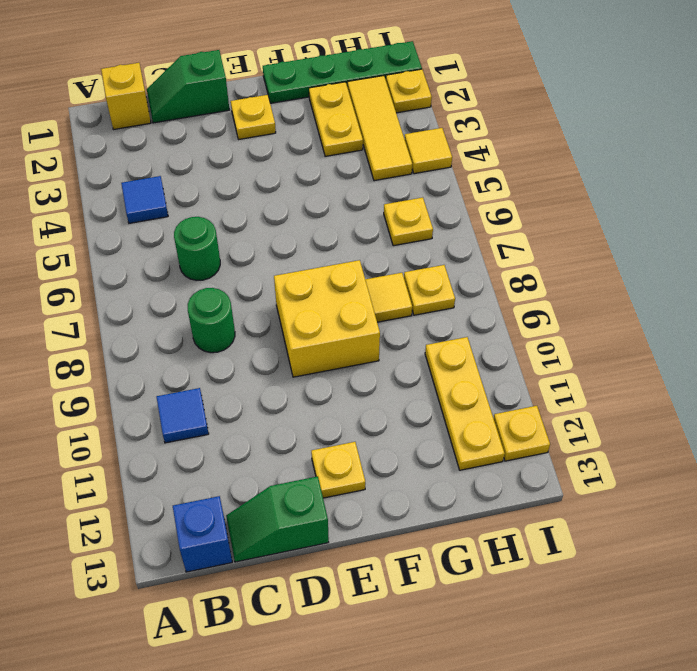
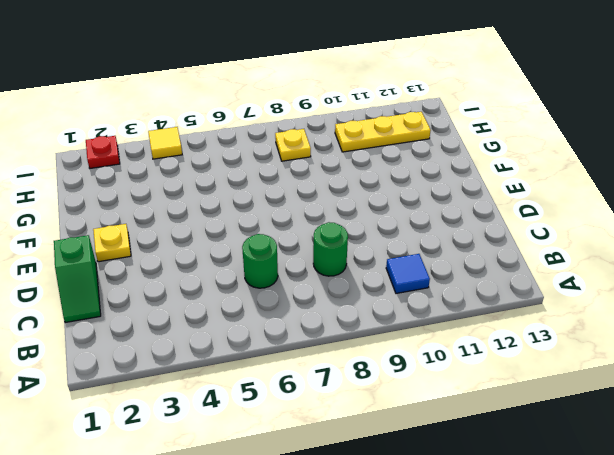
red 1x1 plate [86,136,120,168] -> yellow 1x1 plate [386,69,432,113]
none -> yellow 1x1 brick [101,63,151,130]
none -> blue 1x1 tile [121,176,168,223]
none -> blue 1x1 brick [173,496,232,572]

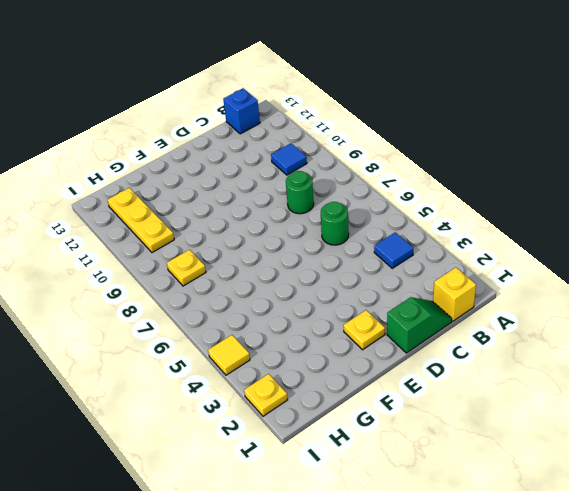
none -> green 1x2 slope [226,476,329,562]
none -> yellow 2x2 brick [274,260,380,377]
none -> yellow 1x1 plate [311,442,365,498]

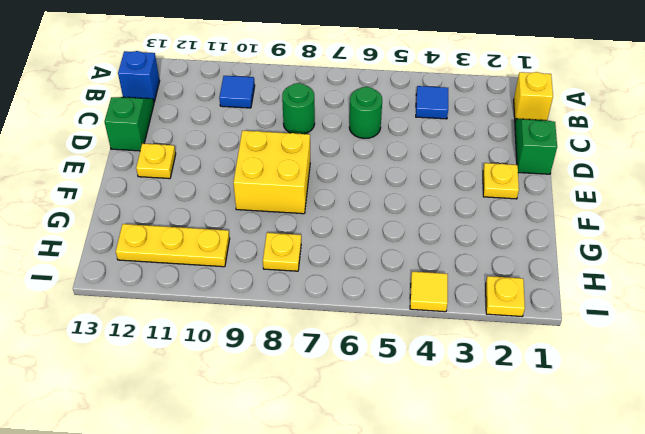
none -> green 1x4 plate [263,41,422,103]
none -> yellow 1x2 plate [309,82,363,156]
none -> yellow 1x1 tile [365,273,412,322]

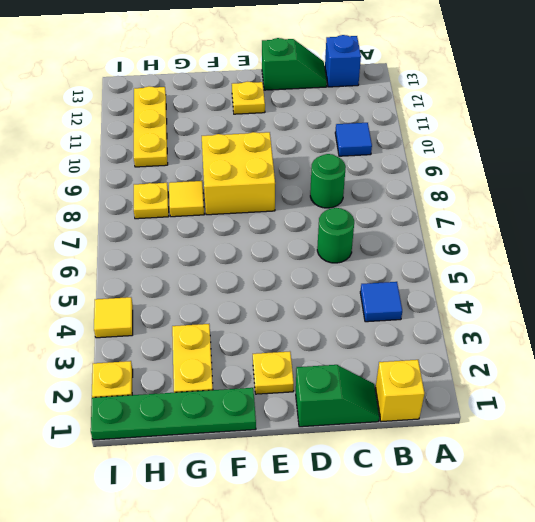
none -> yellow 1x3 tile [348,76,412,181]
none -> yellow 1x1 plate [384,198,433,246]
none -> yellow 1x1 plate [494,406,550,461]

